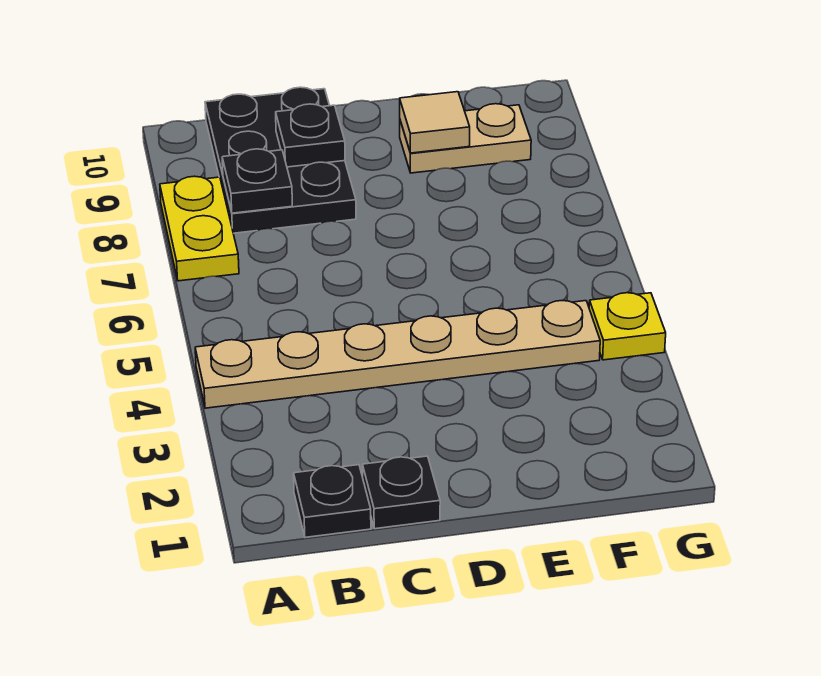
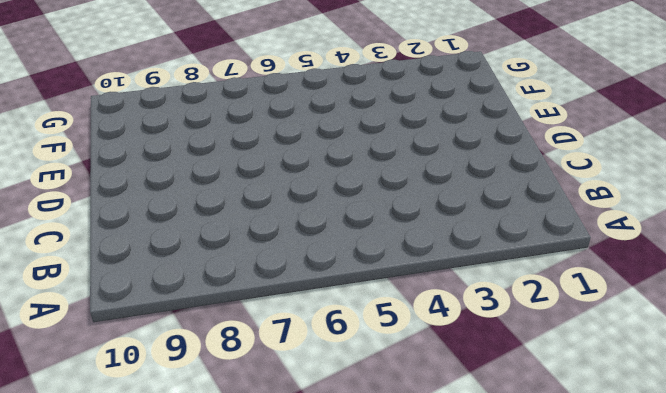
none -> tan 1x6 plate [195,301,600,408]
none -> yellow 1x2 plate [160,176,239,281]

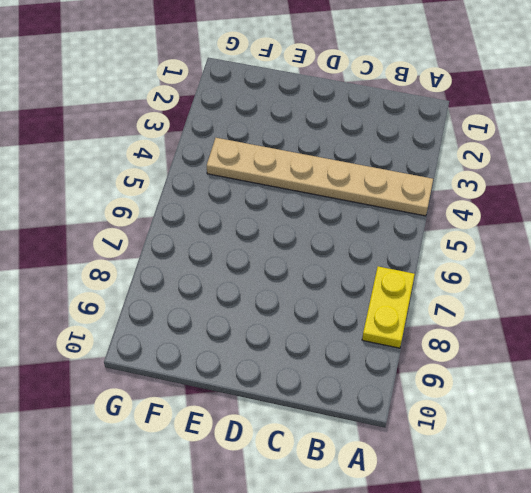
none -> black 1x1 plate [294,465,371,537]
none -> black 2x3 plate [205,87,356,233]

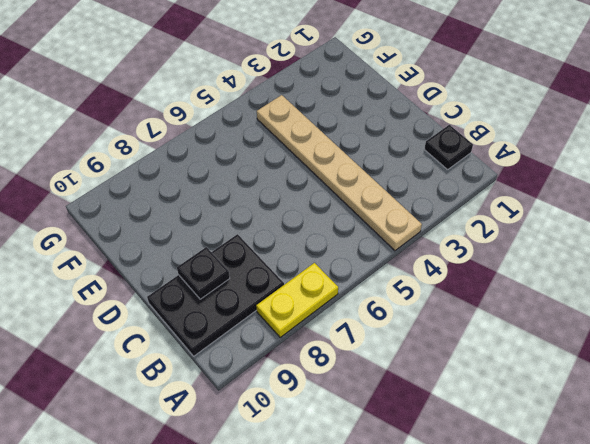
none -> black 1x1 plate [363,456,440,529]
none -> tan 1x2 plate [400,104,531,173]

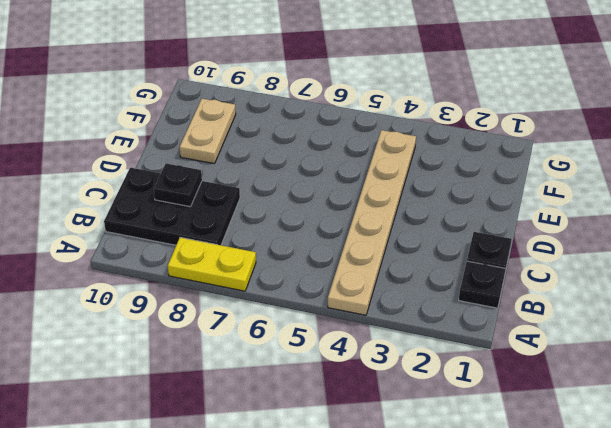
none -> yellow 1x1 plate [589,293,666,360]
none -> black 1x1 plate [222,149,292,213]

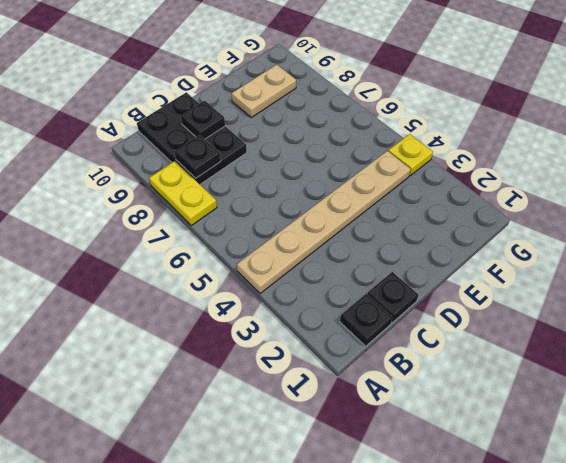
none -> tan 1x1 tile [400,92,470,153]

